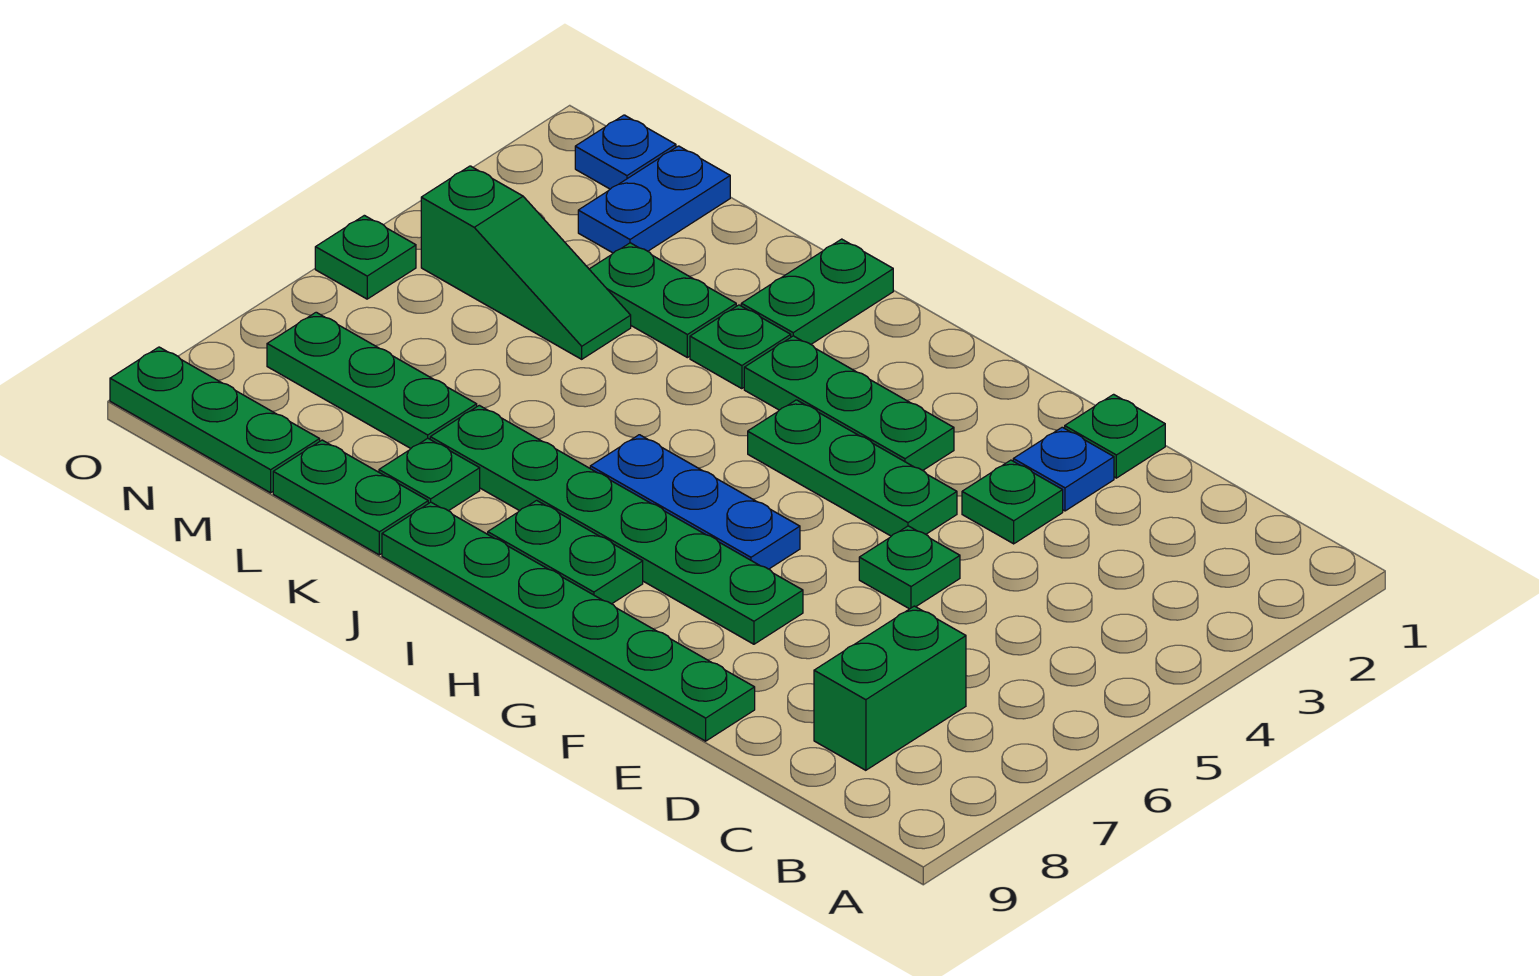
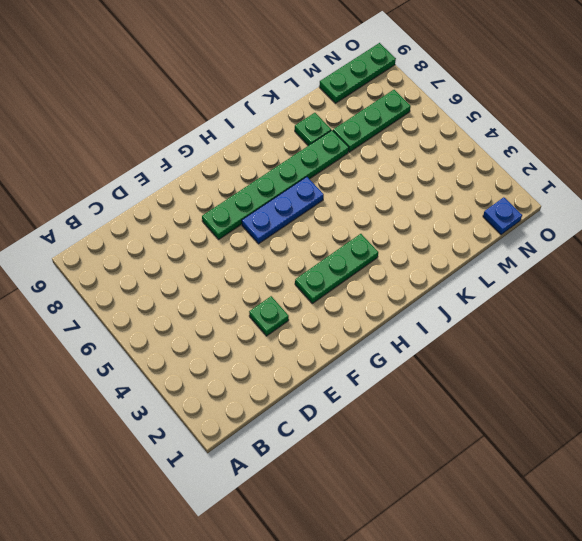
none -> green 1x2 brick [814,606,966,770]
none -> green 1x1 plate [1065,394,1165,478]
none -> blue 1x1 plate [1013,427,1114,511]

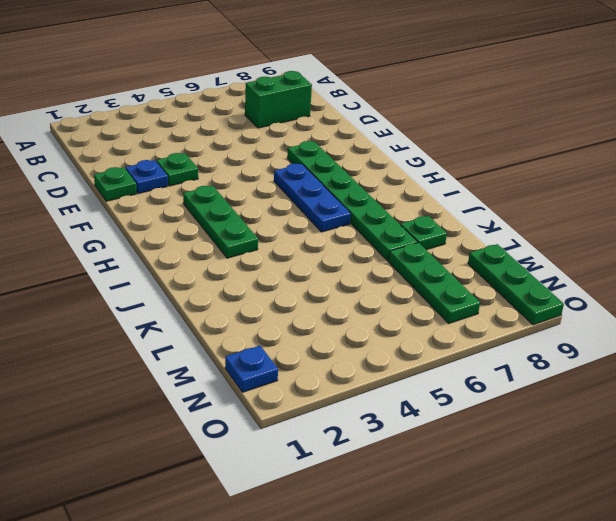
none -> green 1x1 plate [859,526,960,609]
none -> green 1x6 plate [382,502,755,741]
none -> green 1x3 plate [748,400,957,536]

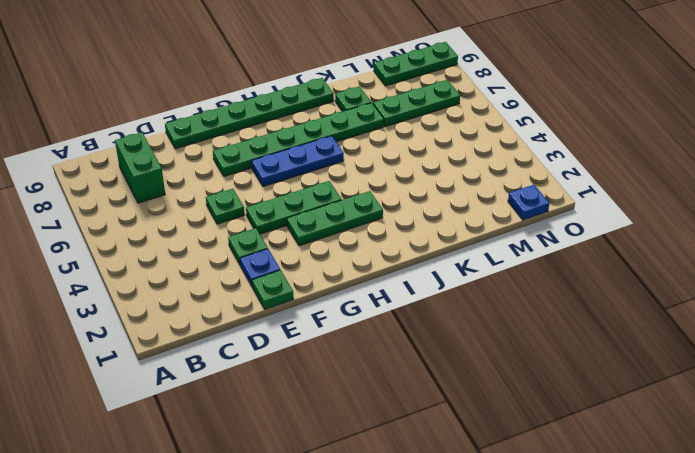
none -> green 1x2 plate [488,500,643,604]
none -> green 1x2 plate [741,239,893,344]
none -> green 1x1 plate [690,305,791,389]

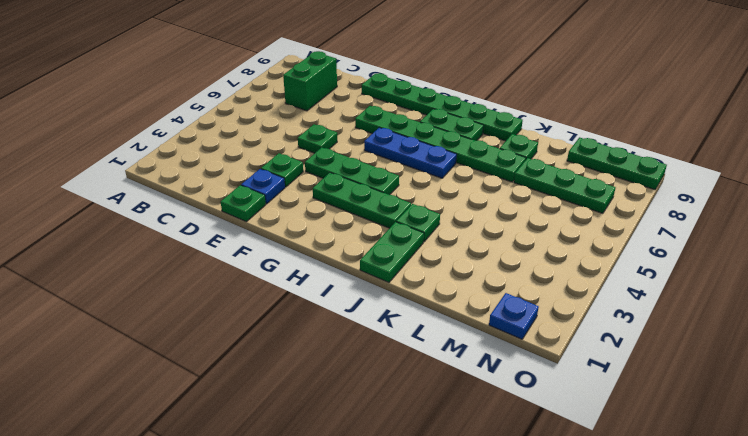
none -> green 1x2 plate [589,243,736,358]
none -> green 1x2 plate [273,440,428,555]
none -> green 1x3 slope [421,166,631,359]

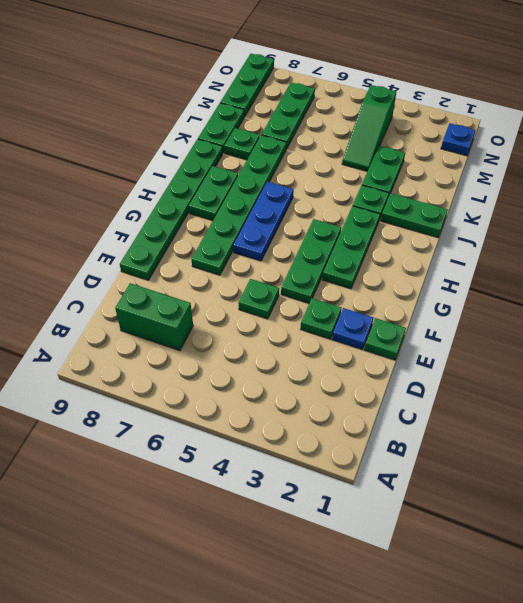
none -> blue 1x2 plate [578,146,730,253]
none -> green 1x1 plate [315,215,416,299]

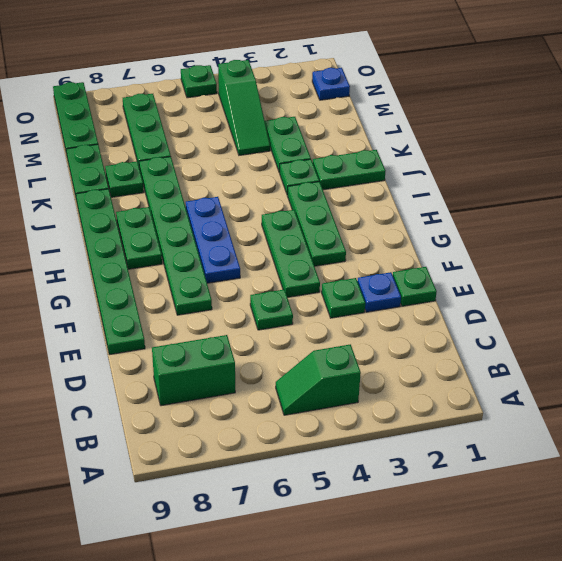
green 1x2 slope [276,344,361,415] -> none
none -> blue 1x2 plate [578,146,730,253]

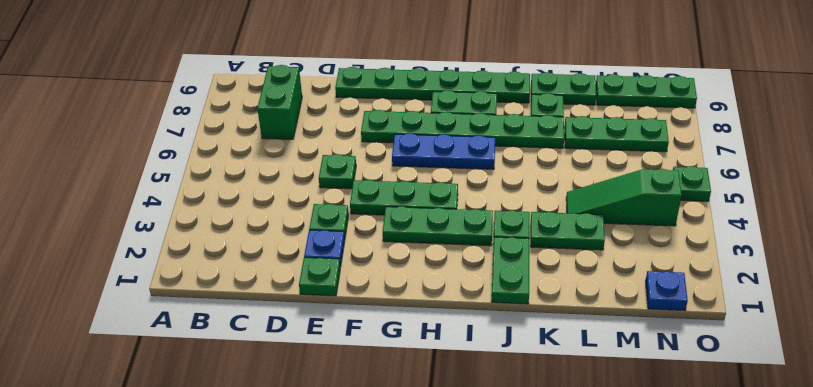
none -> blue 1x2 plate [578,146,730,253]

